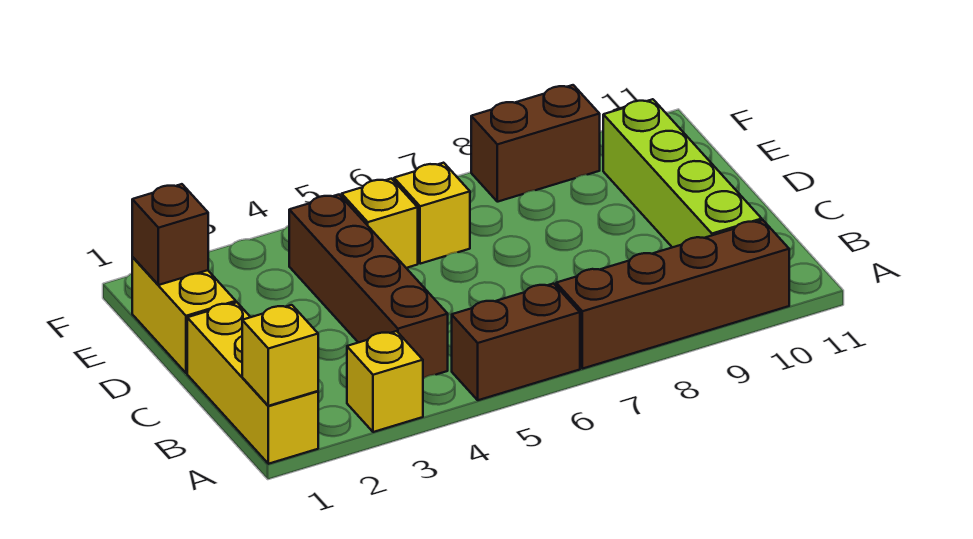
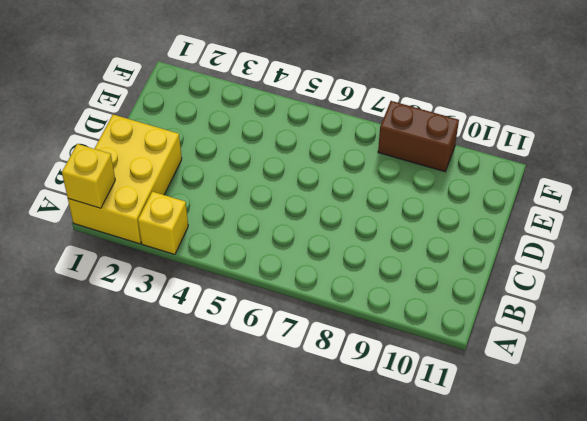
yellow 2x3 brick [68,115,182,244] -> yellow 1x3 brick [187,302,318,464]
none -> brown 1x2 brick [452,284,580,400]
none -> brown 1x4 brick [556,220,789,369]
none -> brown 1x4 brick [289,195,448,378]

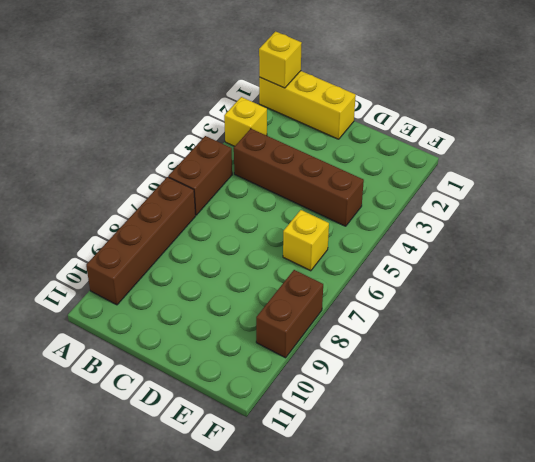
none -> lime 1x4 brick [603,99,762,247]
none -> yellow 1x2 brick [132,257,236,373]
none -> yellow 1x1 brick [342,179,418,268]

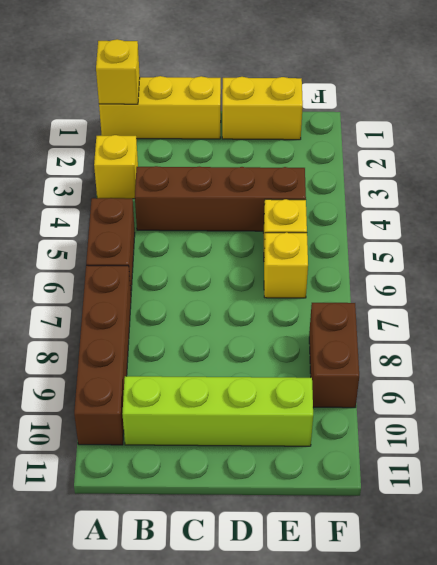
none -> brown 1x1 brick [132,184,208,285]

